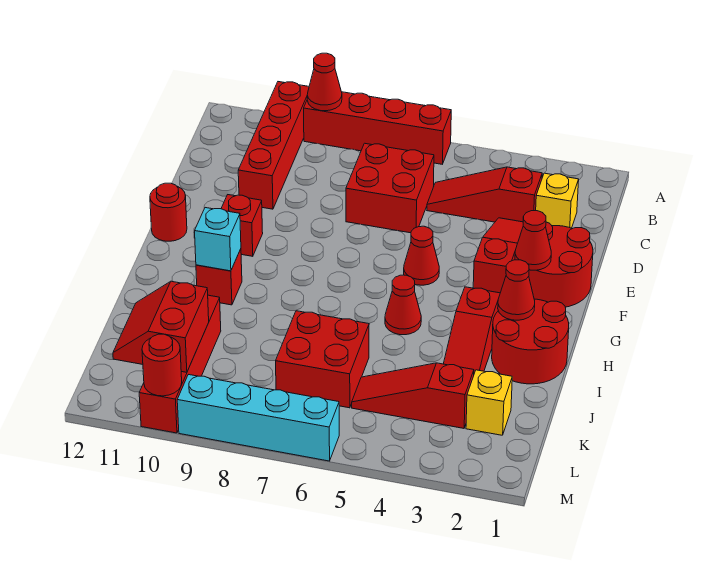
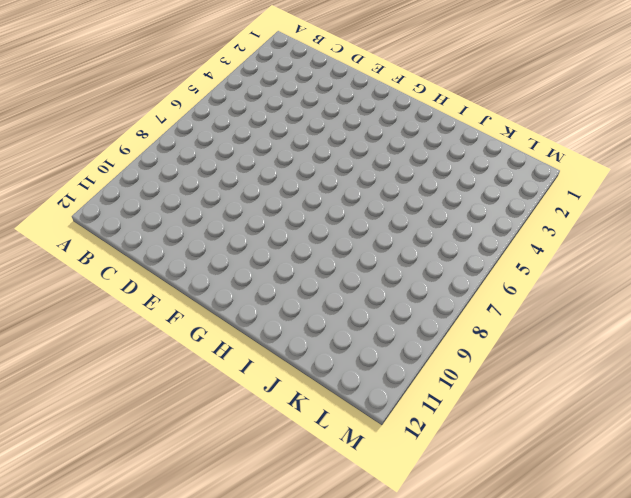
none -> red 1x4 brick [304,92,451,164]
none -> red 1x4 brick [238,82,309,209]
none -> yellow 1x1 brick [536,173,579,228]

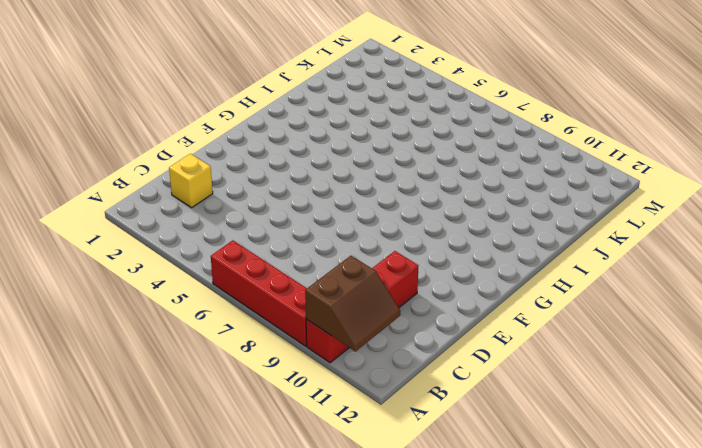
brown 2x2 slope [305,256,400,351] -> none
none -> red 1x3 slope [427,167,542,222]
none -> red 2x2 brick [346,143,434,233]
none -> red 1x3 slope [473,218,523,293]

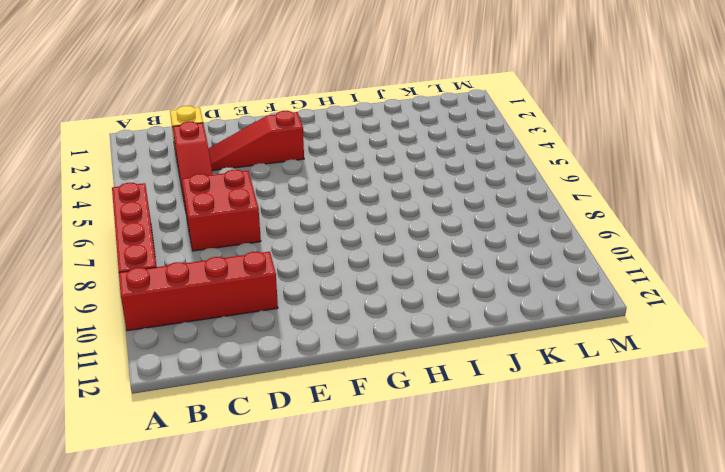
none -> red 2x2 round brick [529,222,593,307]
none -> red 1x1 cone [404,226,439,285]
none -> red 1x1 brick [221,195,263,256]

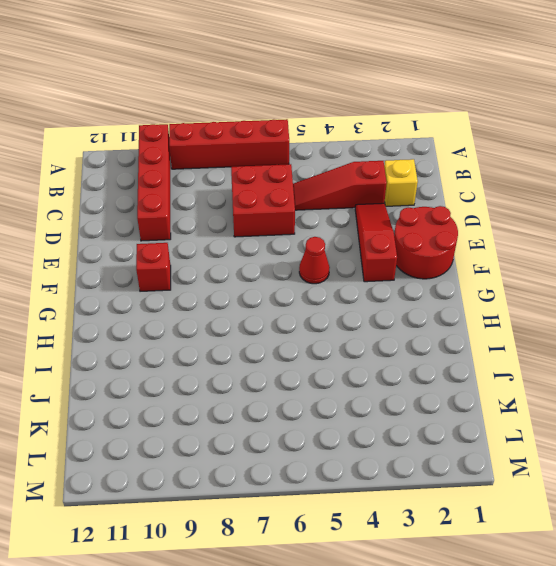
none -> red 1x1 round brick [150,183,187,241]
none -> red 2x2 round brick [492,299,569,384]
none -> red 1x3 slope [444,287,500,373]

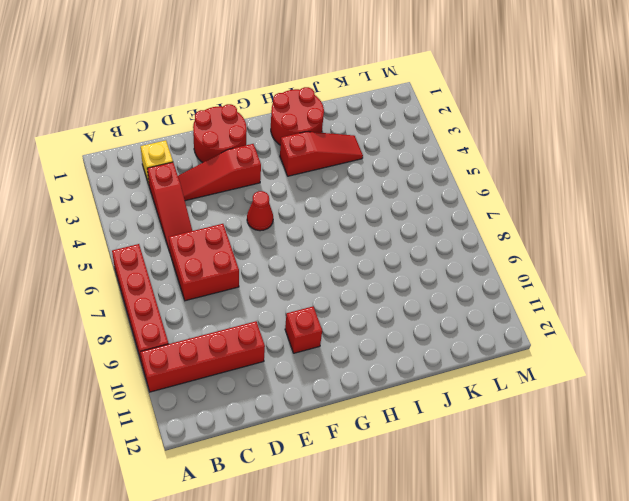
none -> red 1x1 round brick [150,183,187,241]
none -> red 1x1 cone [385,275,421,335]
none -> red 1x1 brick [196,249,242,305]

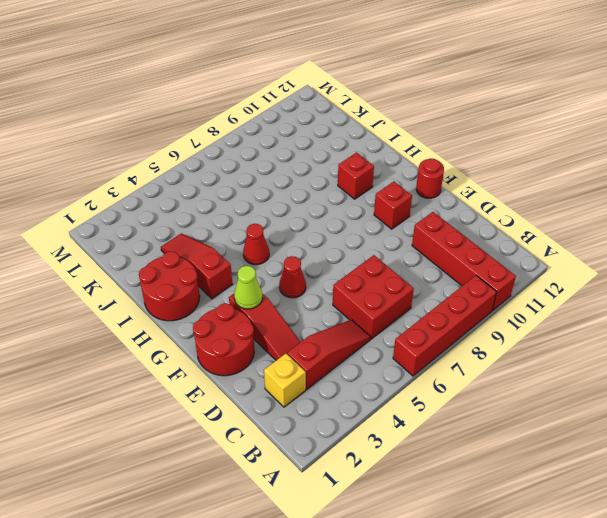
lime 1x1 cone [234,266,262,309] -> none
none -> red 2x2 brick [276,311,369,408]
none -> red 1x4 brick [139,295,221,433]
none -> yellow 1x1 brick [466,370,512,435]

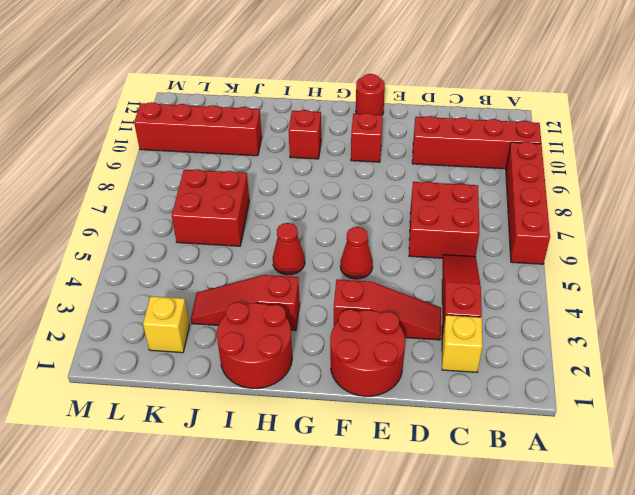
none -> red 1x3 slope [352,363,474,428]
none -> cyan 1x4 brick [177,375,339,461]
none -> red 1x1 cone [307,53,342,111]

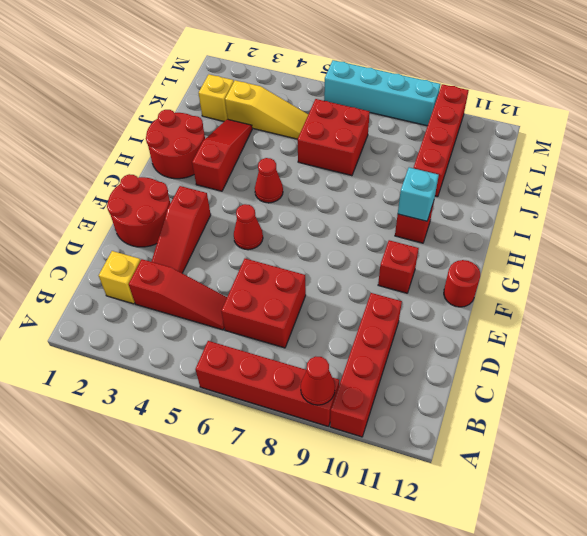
yellow 1x3 slope [225,80,308,139] -> red 1x3 slope [352,363,474,428]
none -> red 1x1 cone [515,211,551,270]
none -> red 1x1 cone [498,260,535,320]
none -> red 2x2 slope [113,281,209,372]

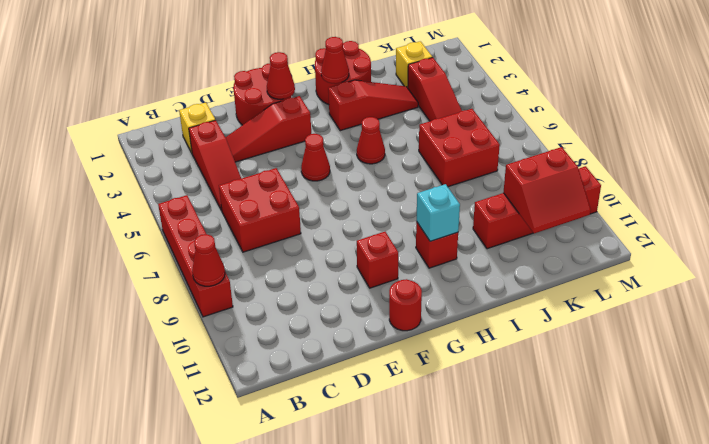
none -> red 1x4 brick [238,82,309,209]
none -> cyan 1x4 brick [177,375,339,461]
none -> red 1x1 round brick [142,334,182,396]

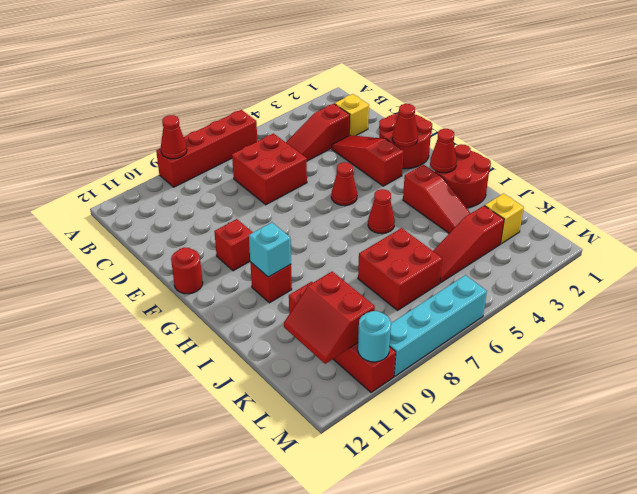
cyan 1x1 round brick [358,311,391,362] -> red 1x1 round brick [142,334,182,396]
none -> red 1x4 brick [238,82,309,209]

